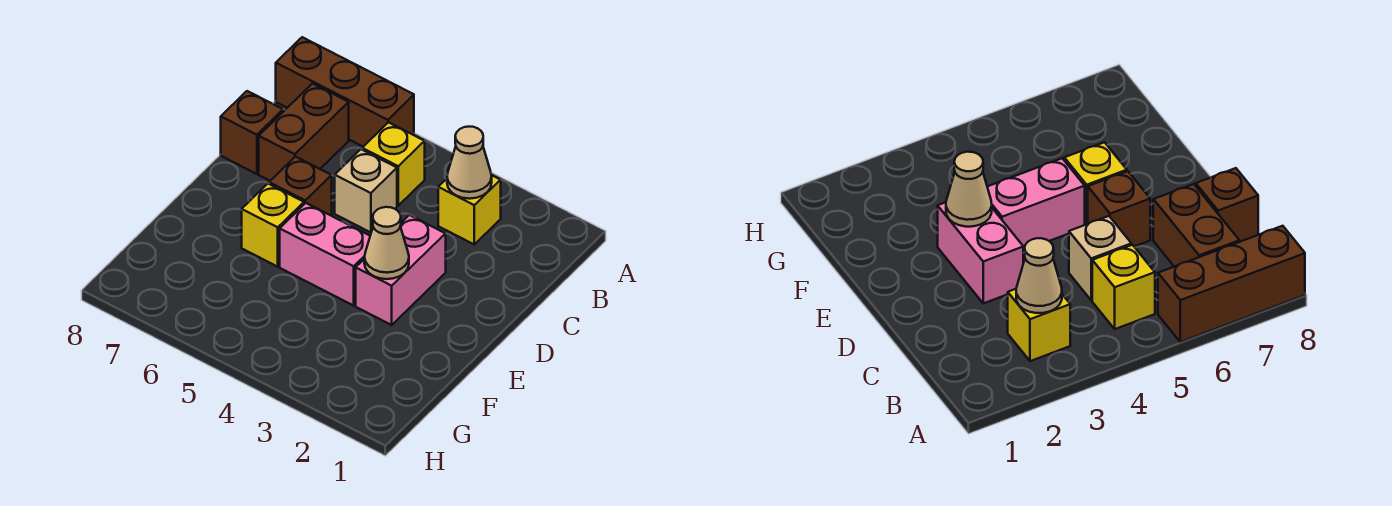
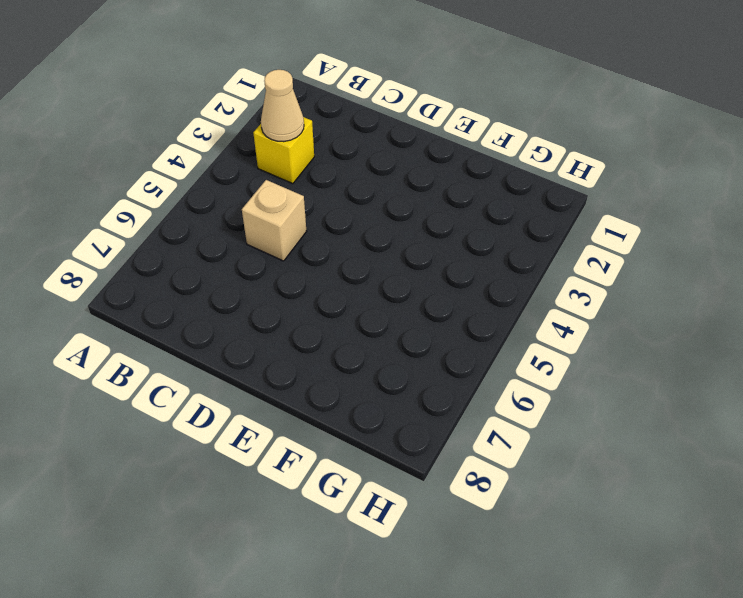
none -> brown 1x3 brick [276,37,414,147]
none -> yellow 1x1 brick [362,122,425,205]
none -> brown 1x2 brick [259,84,349,181]

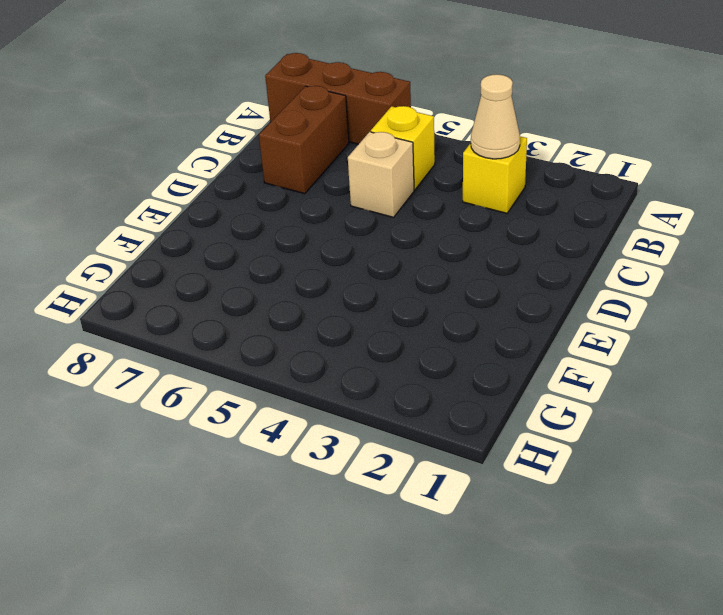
none -> brown 1x1 brick [221,91,283,174]
none -> pink 1x2 brick [356,215,446,325]
none -> brown 1x1 brick [269,157,332,215]

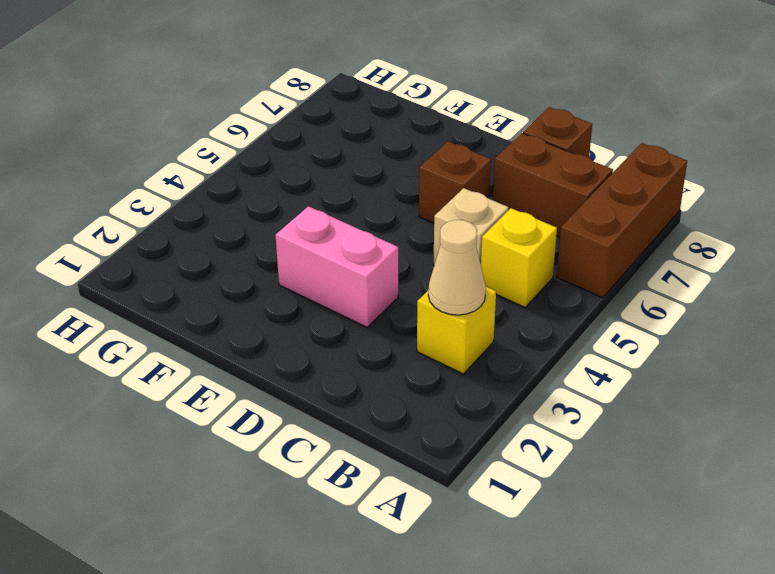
none -> pink 1x2 brick [280,203,370,305]
none -> yellow 1x1 brick [242,184,304,267]
none -> tan 1x1 cone [364,207,409,279]

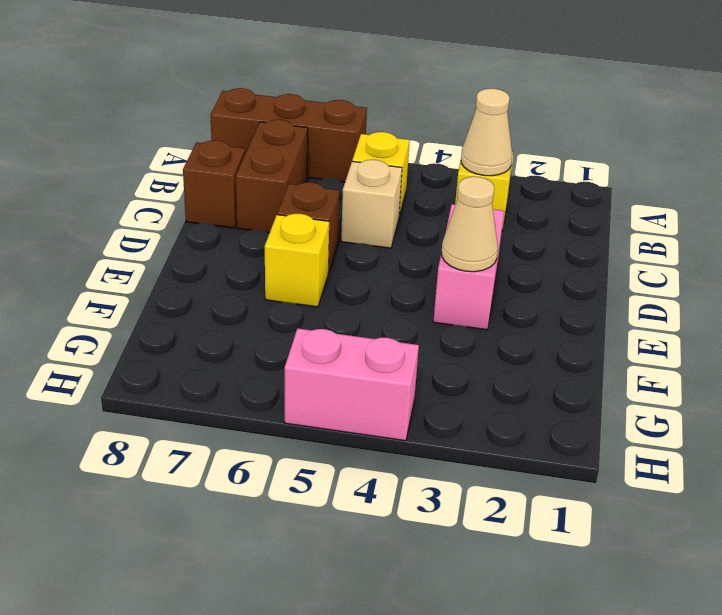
pink 1x2 brick [285,328,419,441] -> pink 1x2 brick moved to [280,203,370,305]

